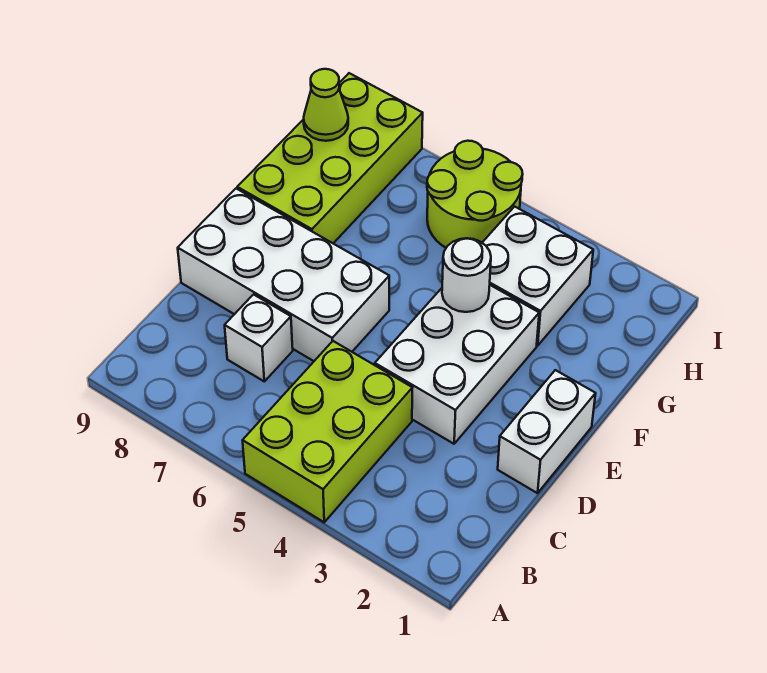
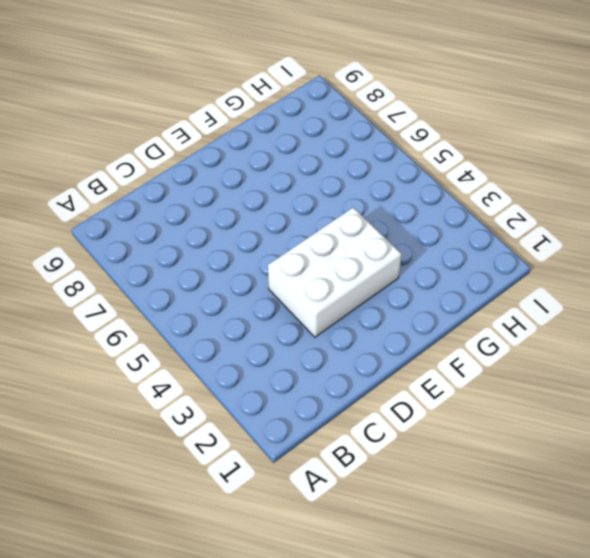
none -> lime 2x3 brick [243,341,412,522]
none -> white 1x1 brick [225,295,293,381]

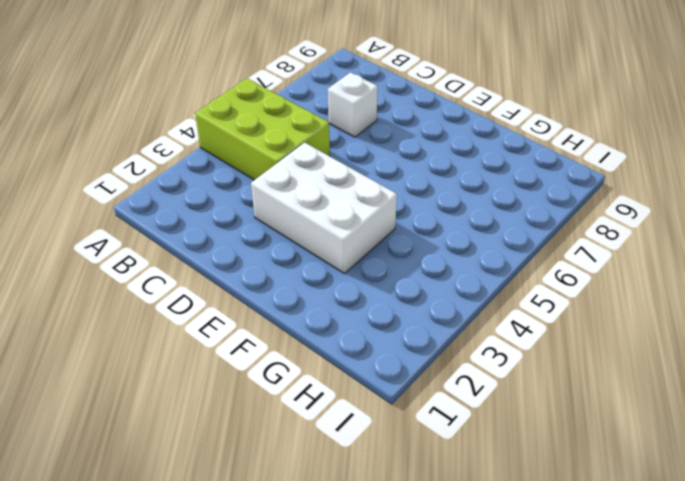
none -> white 1x2 brick [498,370,596,493]
none -> white 2x4 brick [178,189,389,361]

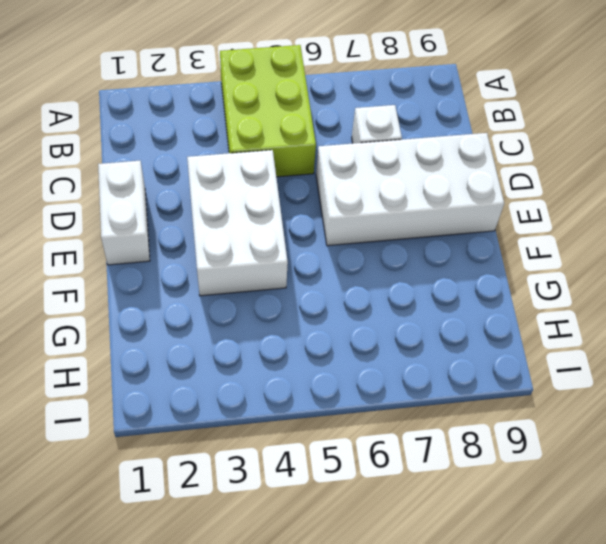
none -> lime 2x4 brick [237,73,423,243]
none -> white 2x2 brick [482,207,593,346]

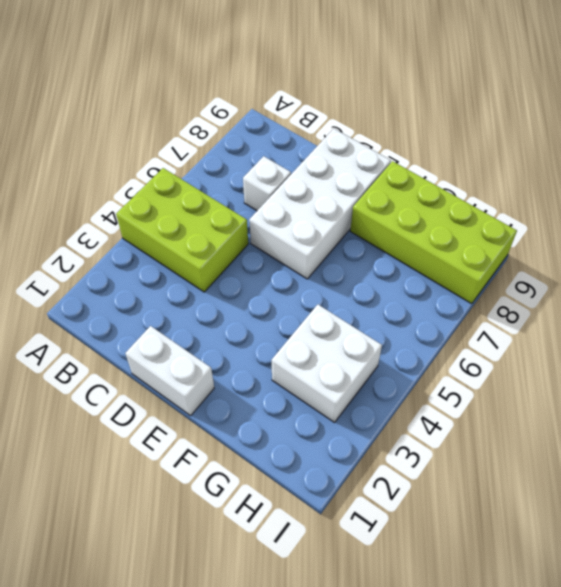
none -> white 2x3 brick [375,285,539,444]
none -> lime 2x2 round brick [427,141,523,248]

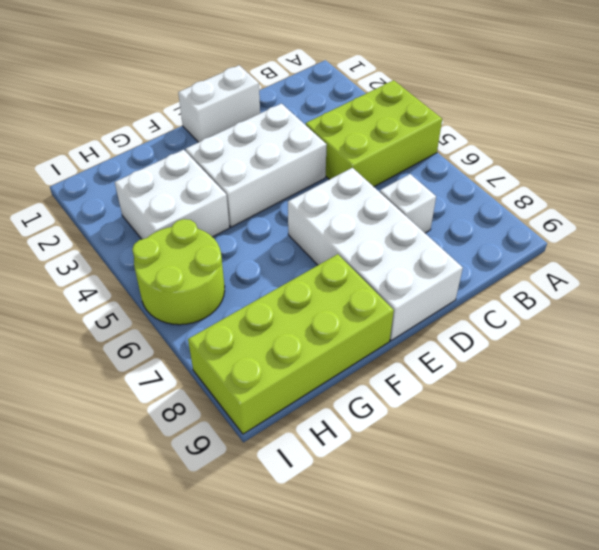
none -> white 1x1 round brick [442,238,491,312]
none -> lime 1x1 cone [304,69,348,141]

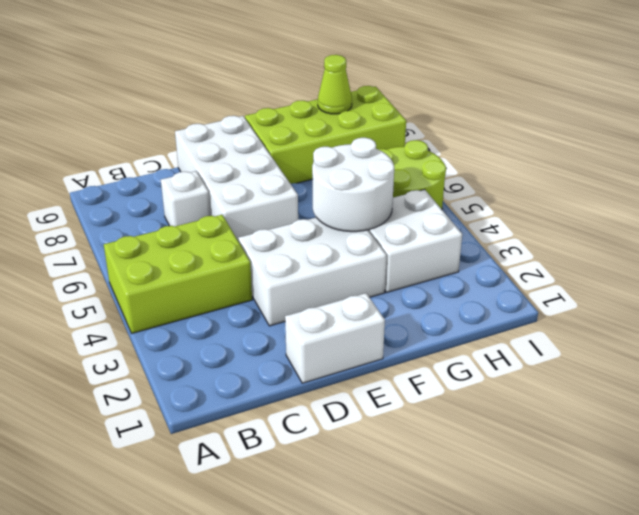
white 2x2 round brick [312,138,394,232] -> white 1x1 round brick [442,238,491,312]

